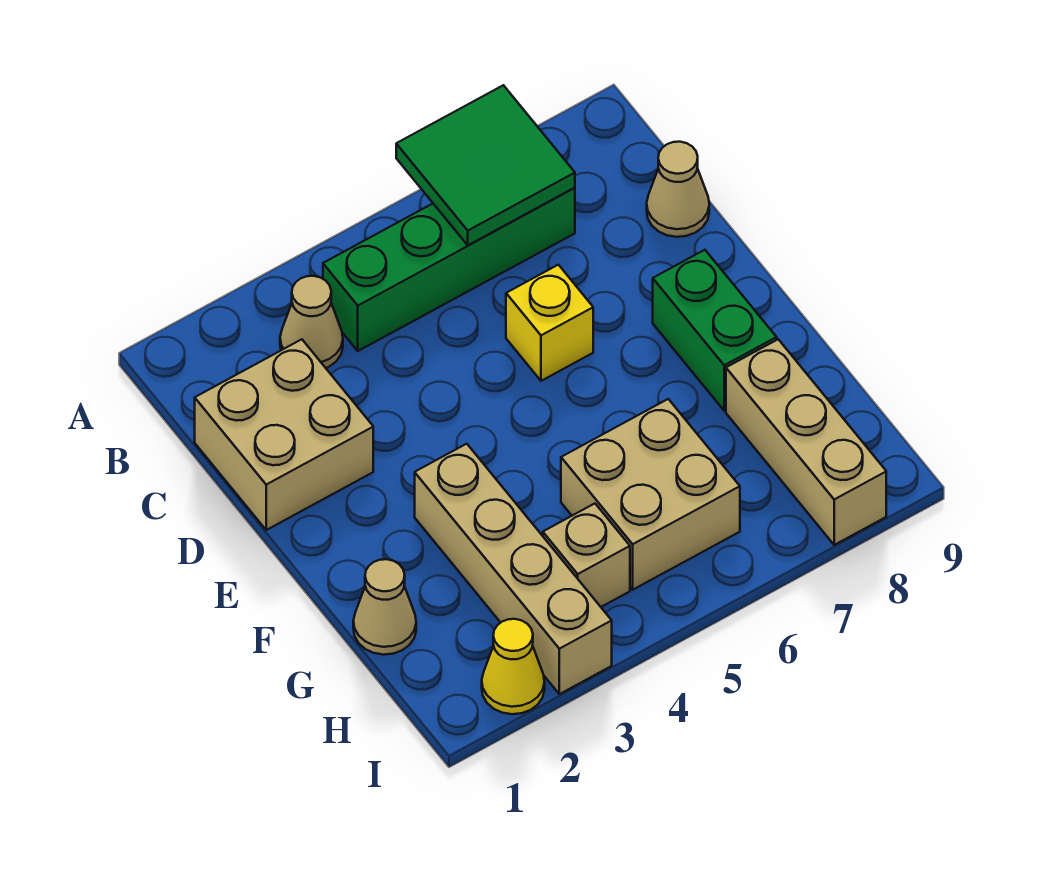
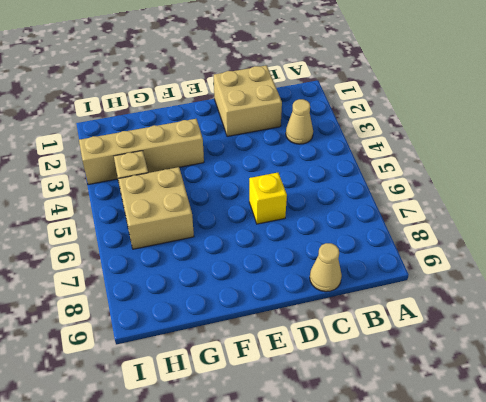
none -> green 1x4 brick [323,188,575,351]
none -> green 1x2 brick [653,250,777,411]
none -> tan 1x1 cone [353,559,416,655]

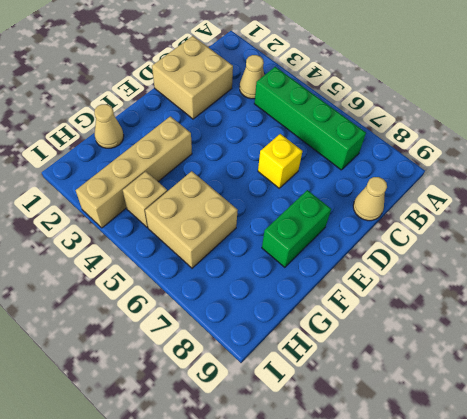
none -> tan 1x3 brick [726,339,886,545]
none -> yellow 1x1 cone [482,619,545,714]
none -> green 2x2 tile [396,85,575,245]

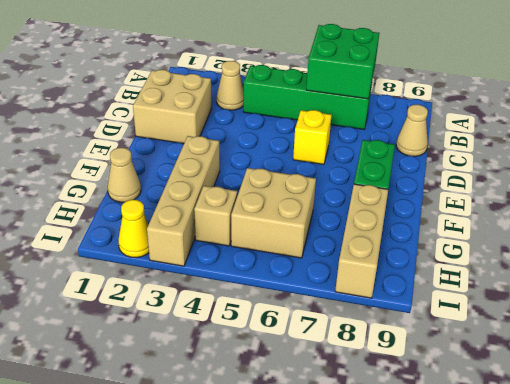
green 2x2 brick [306,24,379,99] -> green 2x2 tile [396,85,575,245]

